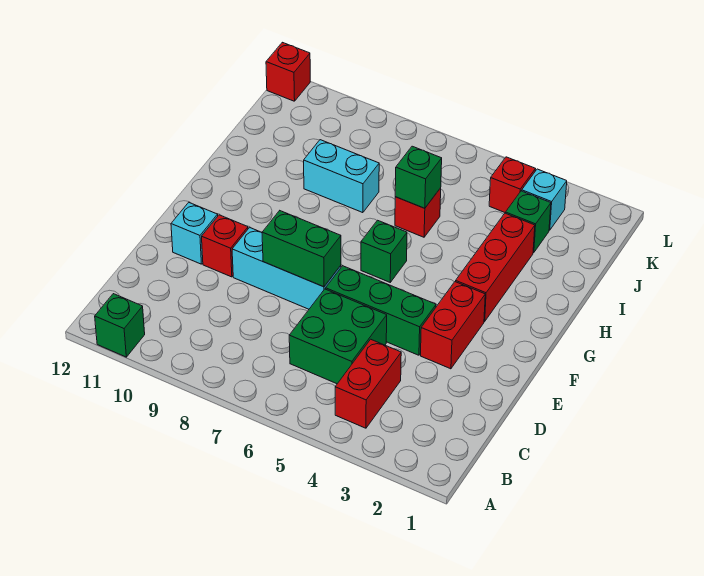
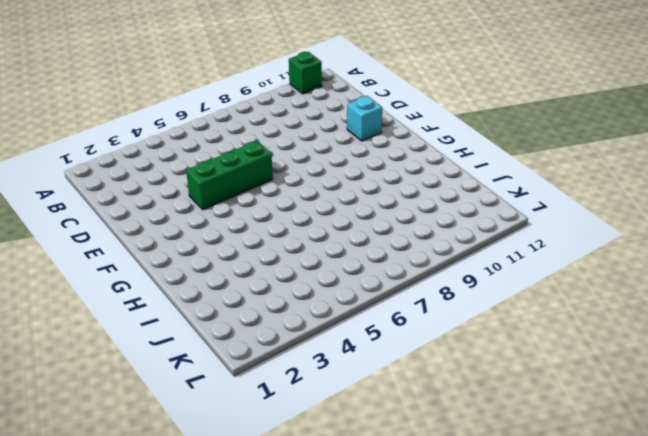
none -> red 1x2 brick [335,339,401,428]
none -> green 2x2 brick [289,289,387,384]
none -> red 1x2 brick [421,282,485,369]

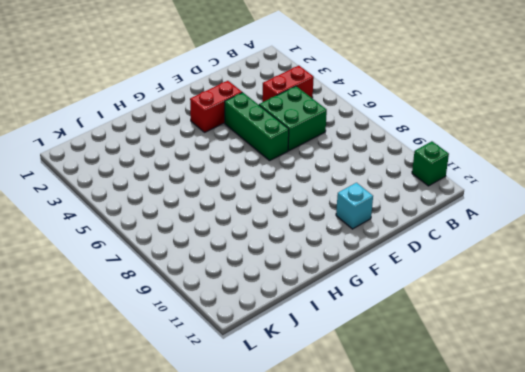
none -> cyan 1x3 brick [232,227,341,309]
none -> red 1x1 brick [202,215,248,277]
none -> red 1x3 brick [456,213,535,321]

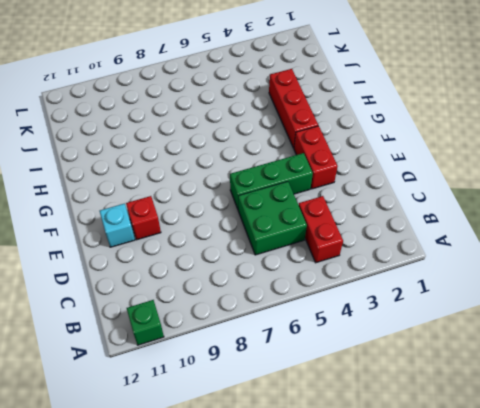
none -> cyan 1x3 brick [232,227,341,309]
none -> green 1x1 brick [361,220,407,282]
none -> red 1x1 brick [395,188,441,237]

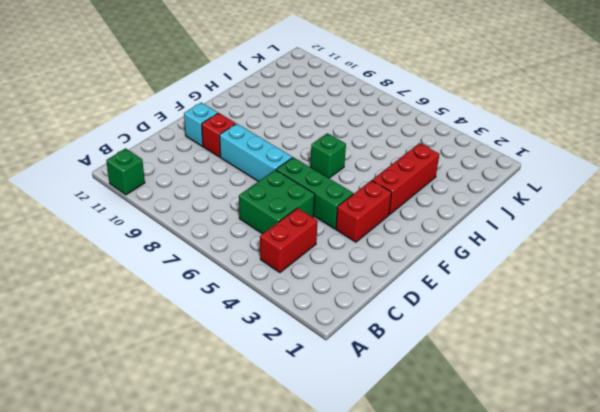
none -> red 1x1 brick [395,188,441,237]
none -> cyan 1x2 brick [304,140,379,213]
none -> green 1x1 brick [506,191,551,253]

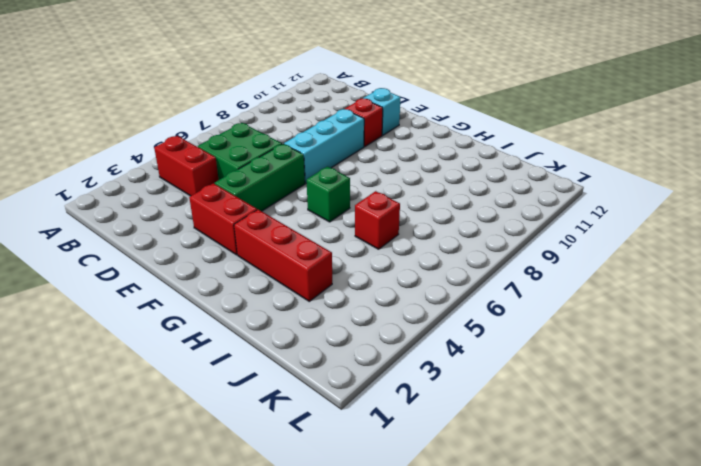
none -> green 1x1 brick [95,294,145,357]
none -> cyan 1x2 brick [304,140,379,213]
none -> green 1x1 brick [506,191,551,253]

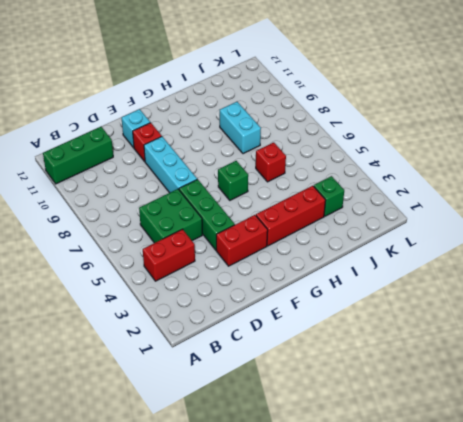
green 1x3 brick [43,127,113,184] -> green 1x1 brick [95,294,145,357]
none -> cyan 1x1 brick [522,169,567,230]
none -> red 1x1 brick [489,157,535,213]
none -> red 1x1 brick [266,42,310,101]

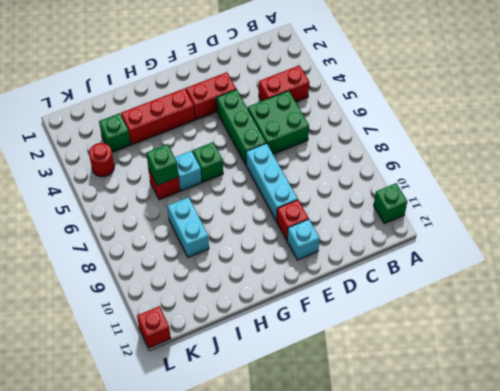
cyan 1x1 brick [175,151,202,191] -> cyan 1x1 brick moved to [522,169,567,230]
red 1x1 round brick [89,143,114,177] -> red 1x1 brick [489,157,535,213]
none -> green 1x2 brick [262,211,341,287]

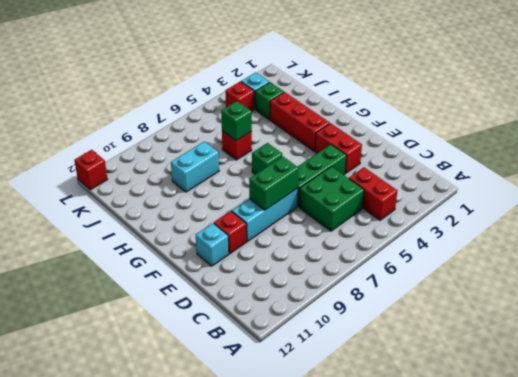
none -> green 1x1 brick [95,294,145,357]

